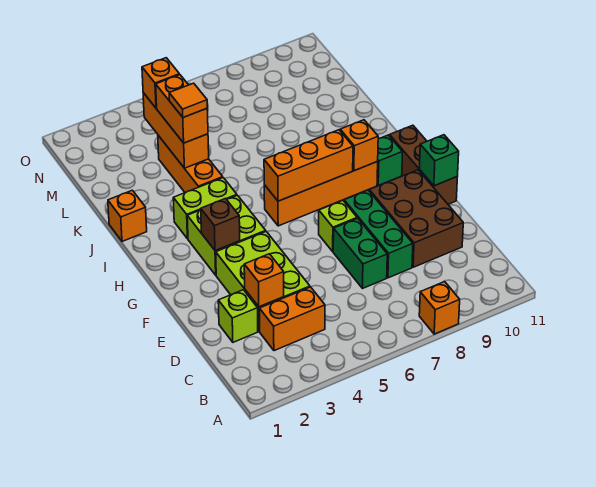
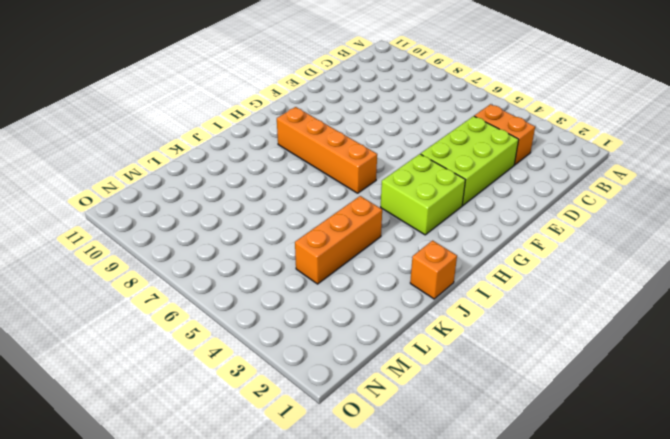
none -> orange 1x1 brick [419,282,460,334]
none -> lime 1x1 brick [218,290,258,342]
none -> green 1x2 brick [333,218,387,288]

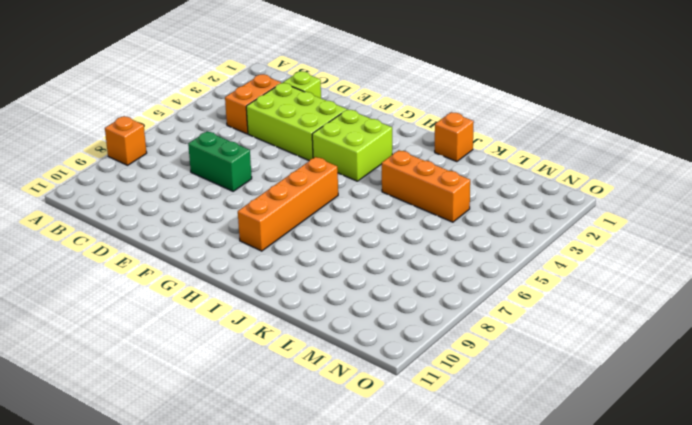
none -> green 1x3 brick [344,190,413,278]
none -> brown 2x3 brick [369,170,463,267]
none -> lime 1x1 brick [319,200,357,251]

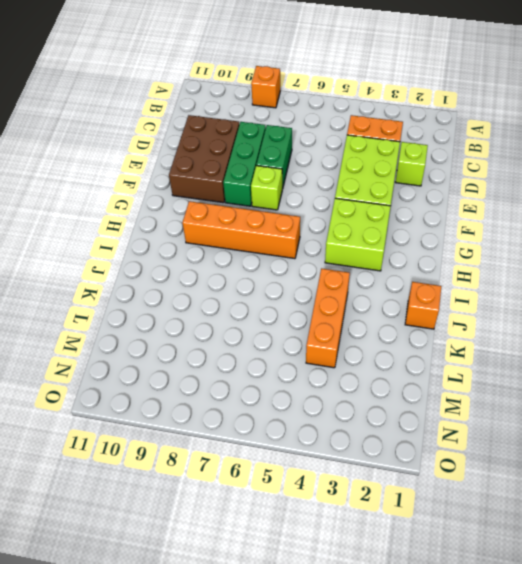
none -> brown 1x3 brick [390,125,458,204]
none -> green 1x1 brick [377,135,403,185]
none -> lime 1x2 brick [173,178,237,239]

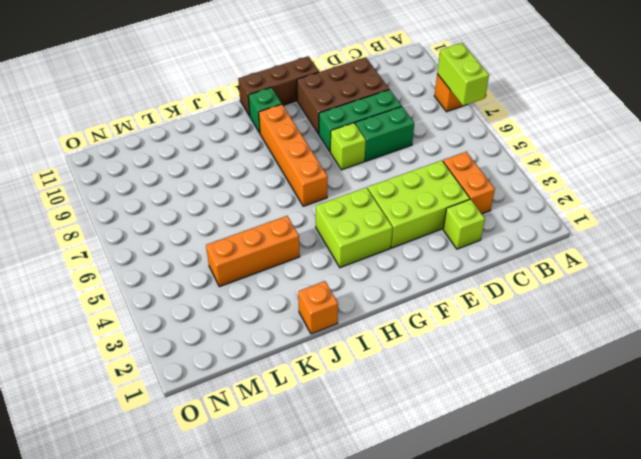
lime 1x2 brick [437,43,489,106] -> lime 1x2 brick moved to [173,178,237,239]
none -> orange 1x1 brick [244,254,284,307]
none -> green 1x1 brick [419,135,459,186]
none -> brown 1x1 brick [201,199,240,251]

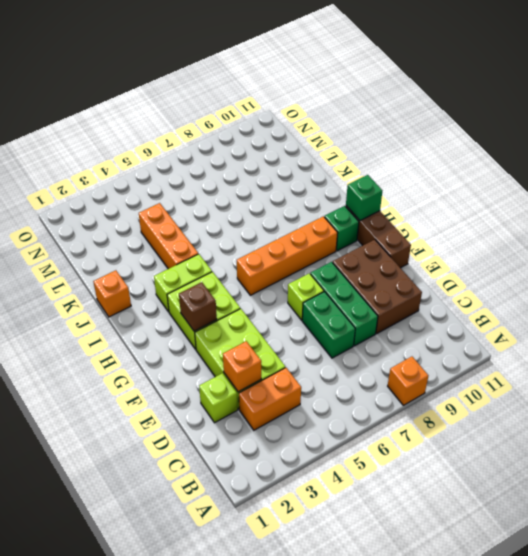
green 1x1 brick [346,175,382,221] -> green 1x1 brick moved to [419,135,459,186]
none -> orange 1x3 brick [264,130,353,201]
none -> orange 1x1 brick [340,120,378,171]
none -> orange 1x3 brick [143,93,209,168]

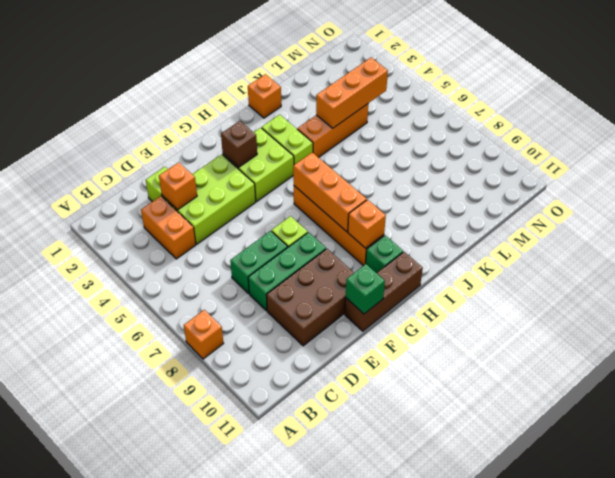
none -> orange 1x2 brick [156,75,208,143]
none -> orange 1x1 brick [142,58,180,108]
none -> orange 1x1 tile [169,83,207,117]

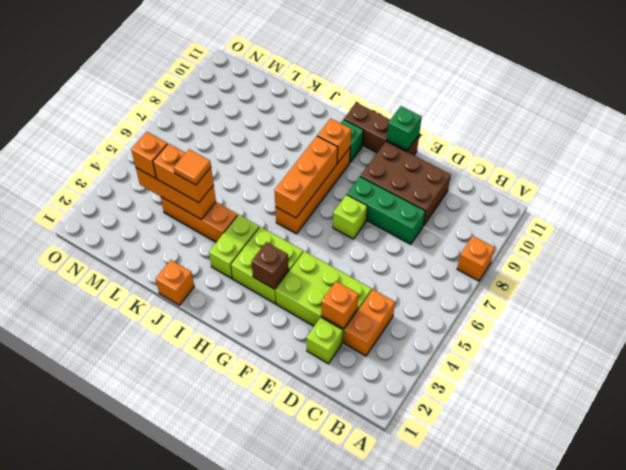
none -> green 1x2 brick [333,218,387,288]

